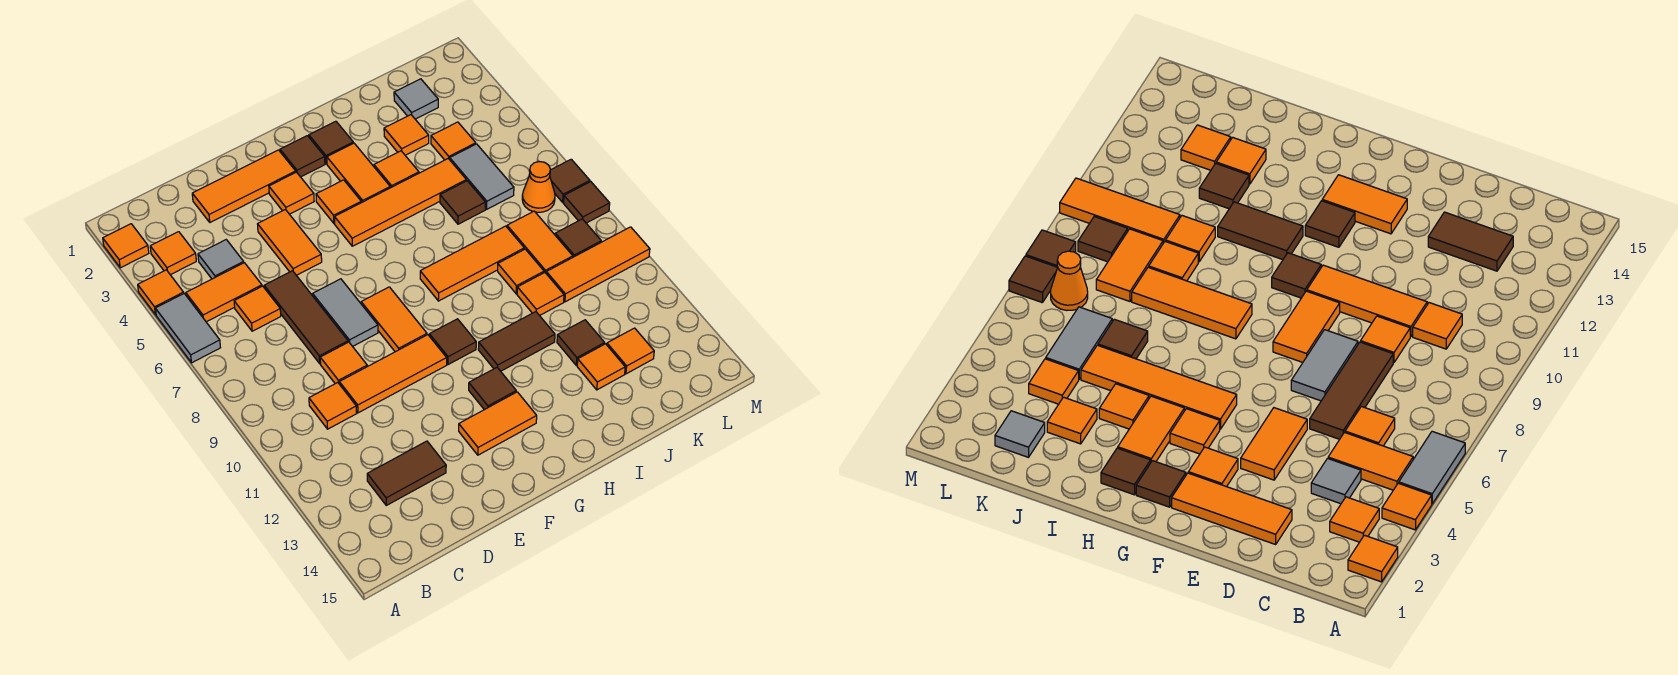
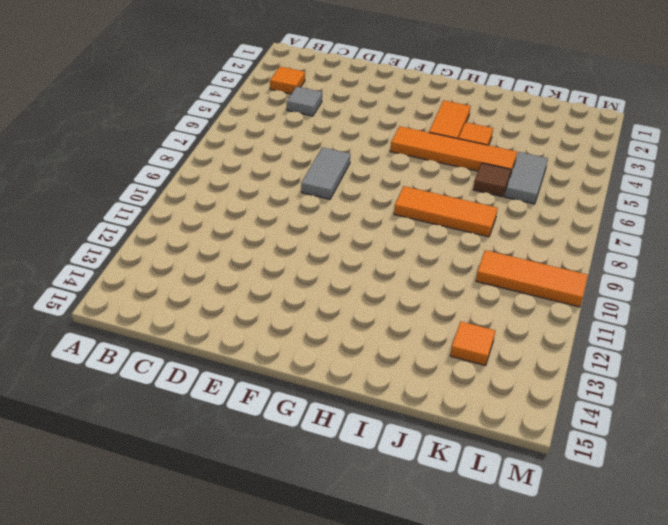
none -> orange 1x1 tile [103,224,149,268]
none -> orange 1x1 tile [138,270,184,315]
none -> grey 1x2 tile [155,294,220,363]
none -> orange 1x2 tile [186,263,262,322]

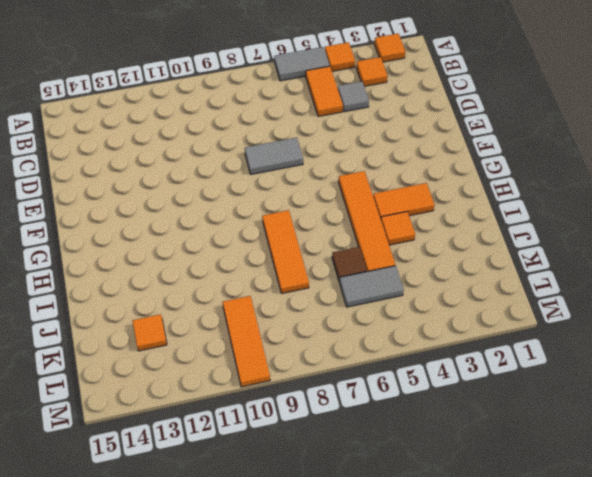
none -> orange 1x1 tile [234,286,281,331]
none -> orange 1x1 tile [309,383,357,429]
none -> brown 1x2 tile [367,441,446,505]
none -> orange 1x3 tile [192,150,296,222]

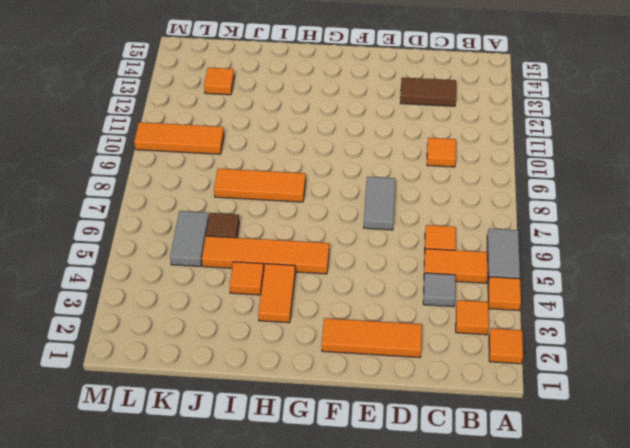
none -> brown 1x3 tile [264,271,348,364]
none -> orange 1x1 tile [320,342,367,384]
none -> orange 1x3 tile [339,335,447,413]
none -> orange 1x2 tile [258,210,322,275]

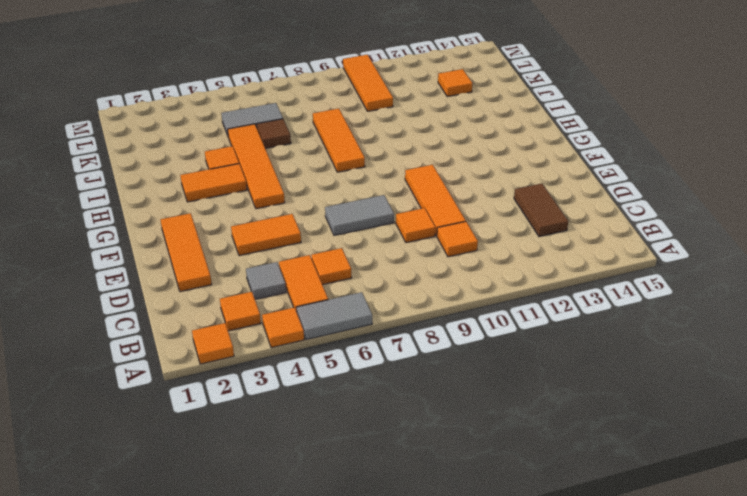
none -> brown 1x3 tile [264,271,348,364]
none -> orange 1x1 tile [269,172,314,214]
none -> orange 1x2 tile [361,287,427,352]
none -> orange 1x2 tile [459,392,537,455]

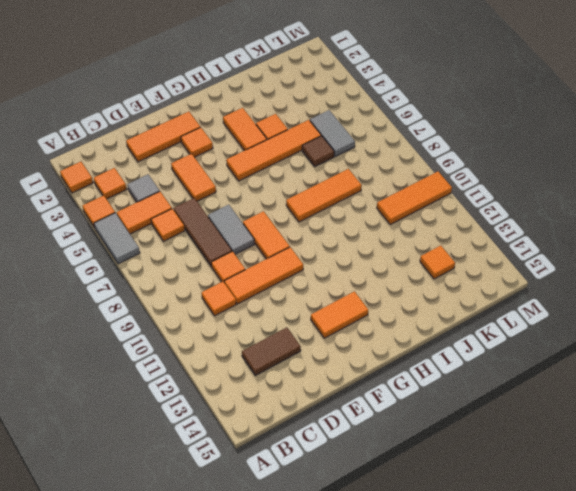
none -> brown 1x1 tile [280,136,325,177]
none -> orange 1x1 tile [316,180,361,223]
none -> brown 1x1 tile [429,319,476,365]
none -> brown 1x1 tile [469,368,516,410]

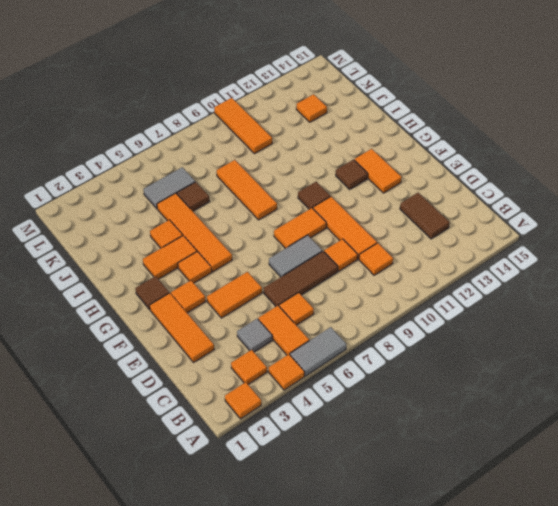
none -> brown 1x1 tile [309,121,353,164]
none -> brown 1x2 tile [478,312,555,371]
none -> orange 1x1 tile [384,115,429,155]
none -> orange 1x1 tile [498,249,544,294]

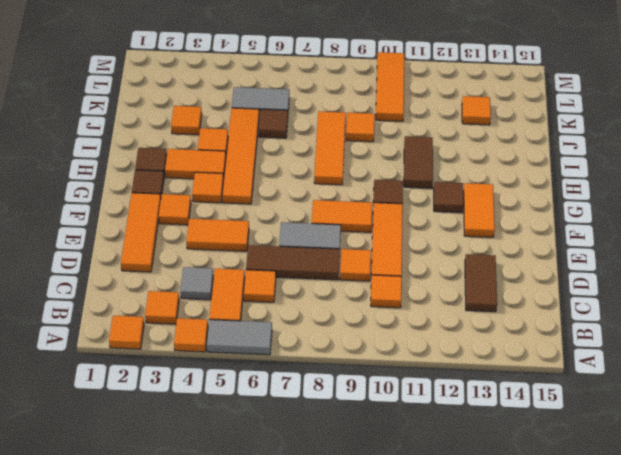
none -> orange 1x1 tile [517,273,564,316]
none -> brown 1x1 tile [557,320,605,365]
none -> orange 1x1 tile [577,344,625,390]
none -> grey 1x1 tile [394,79,438,119]

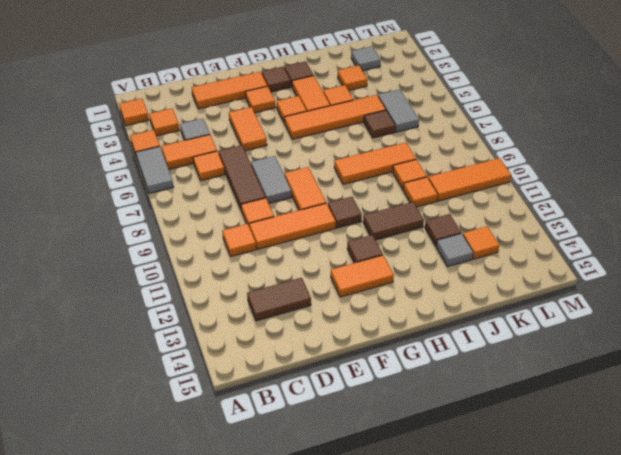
grey 1x1 tile [436,233,473,266] -> orange 1x1 tile [577,344,625,390]
none -> orange 1x1 tile [431,122,476,160]
none -> orange 1x2 tile [507,211,573,273]
none -> orange 1x1 cone [522,162,555,212]
none -> brown 1x1 tile [555,219,601,257]

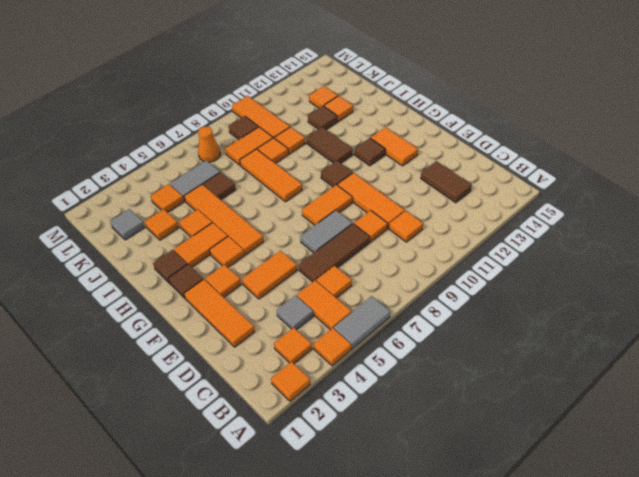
none -> brown 1x1 tile [550,159,590,202]
none -> brown 1x1 tile [564,182,610,223]

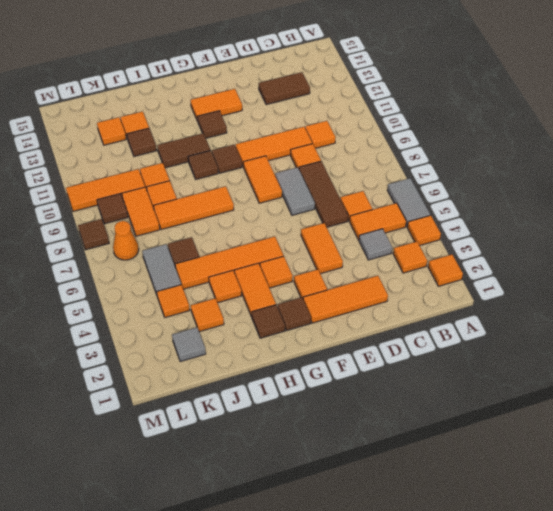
brown 1x1 tile [188,151,218,179] -> brown 1x1 tile moved to [550,159,590,202]

